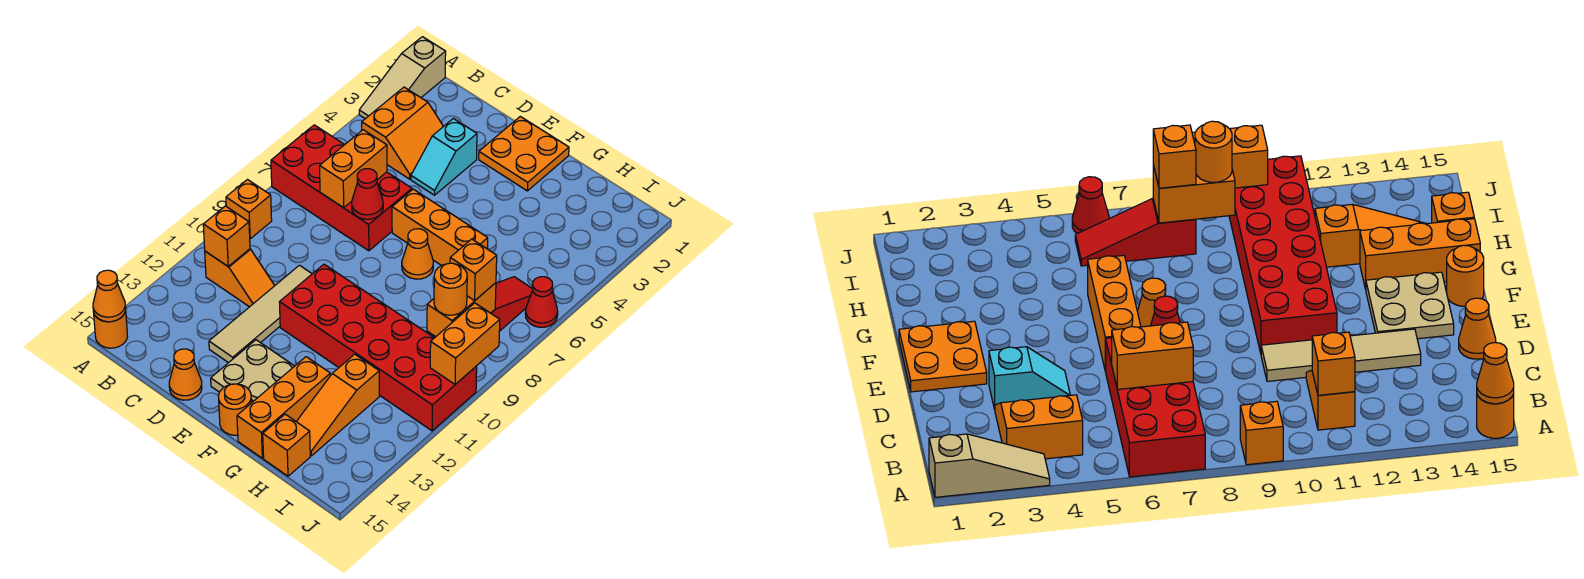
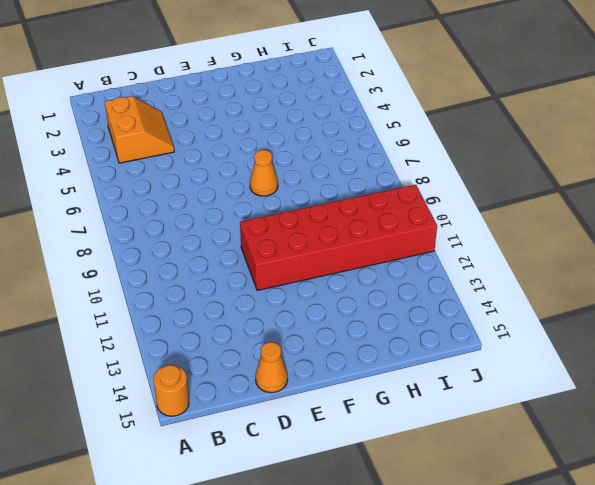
none -> tan 1x3 slope [359,37,446,119]
none -> red 2x4 brick [271,125,412,251]
none -> orange 1x1 brick [226,180,272,239]

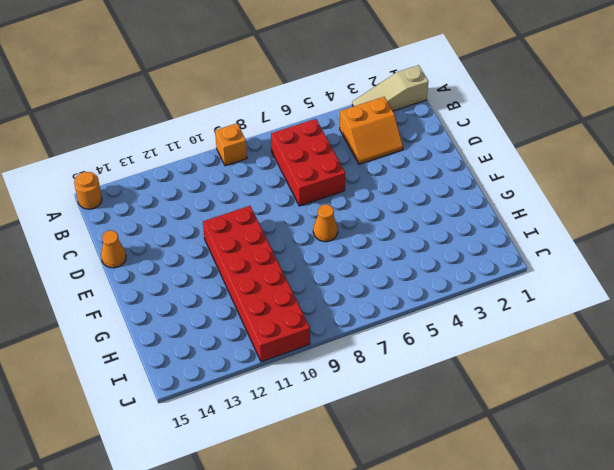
red 2x3 brick [271,119,345,206] -> red 2x4 brick [271,125,412,251]
none -> orange 1x2 slope [205,249,275,307]
none -> cyan 1x2 slope [411,118,477,195]
none -> tan 1x4 tile [209,265,312,363]

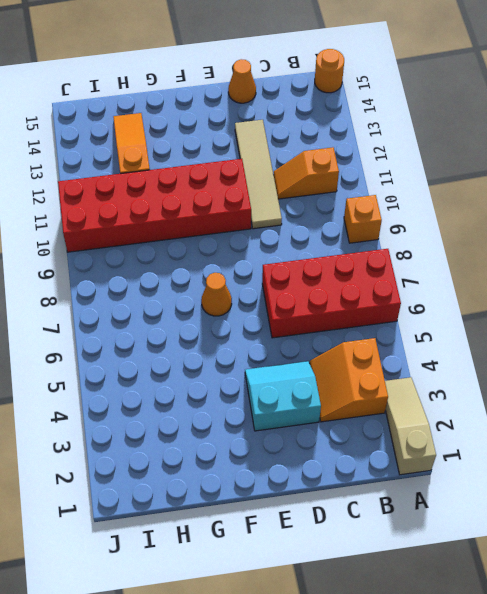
cyan 2x2 slope [245,361,321,431] -> cyan 1x2 slope [411,118,477,195]
none -> orange 2x2 plate [479,116,569,191]
none -> orange 1x3 brick [392,189,488,266]
none -> tan 2x2 plate [211,340,294,403]

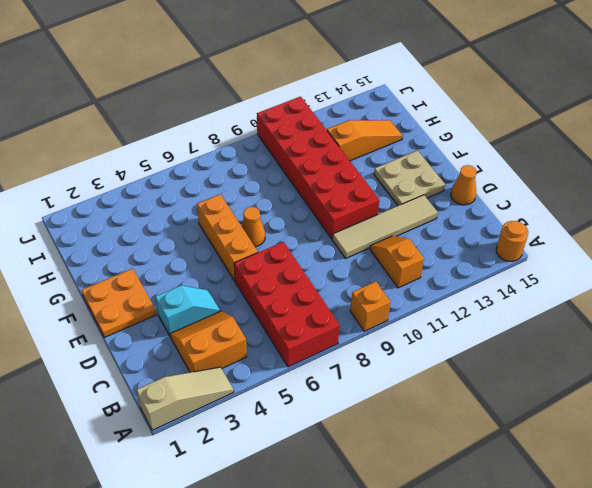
none -> orange 1x1 round brick [218,384,251,435]
none -> orange 1x3 brick [237,357,330,458]
none -> orange 1x1 brick [263,414,310,476]

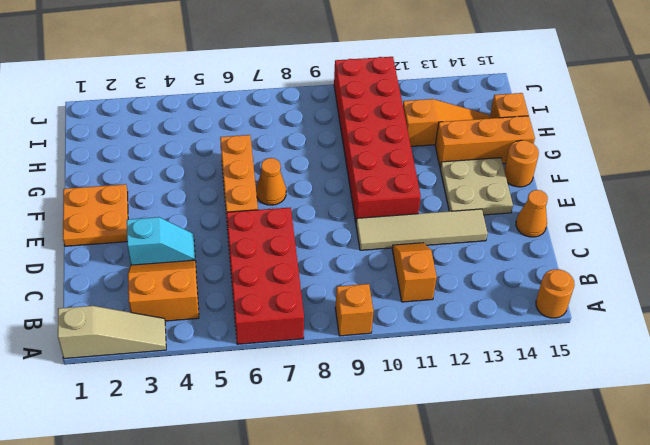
none -> red 1x3 slope [491,277,533,331]
none -> red 1x1 cone [525,277,558,327]
none -> orange 1x1 cone [93,270,126,322]

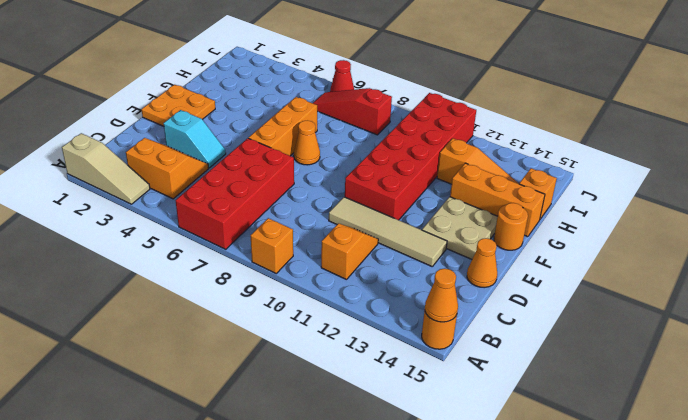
none -> orange 1x1 brick [203,206,250,266]
none -> orange 1x2 brick [320,130,387,208]
none -> red 1x1 cone [352,169,383,219]

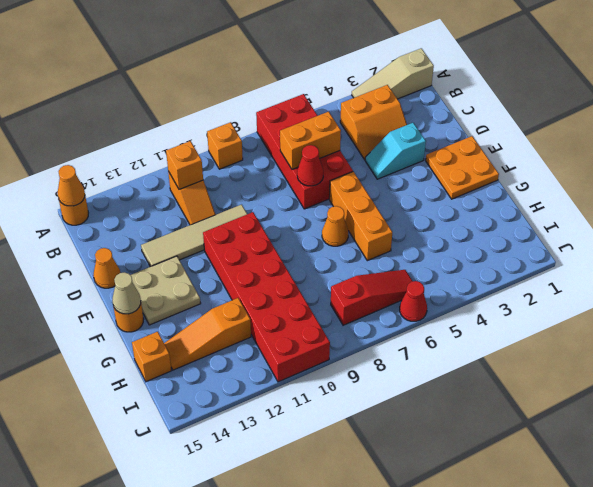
tan 1x1 cone [112,272,141,314] -> none
none -> orange 1x3 brick [237,357,330,458]
none -> orange 1x2 brick [427,283,496,337]
none -> orange 1x2 brick [430,303,500,384]

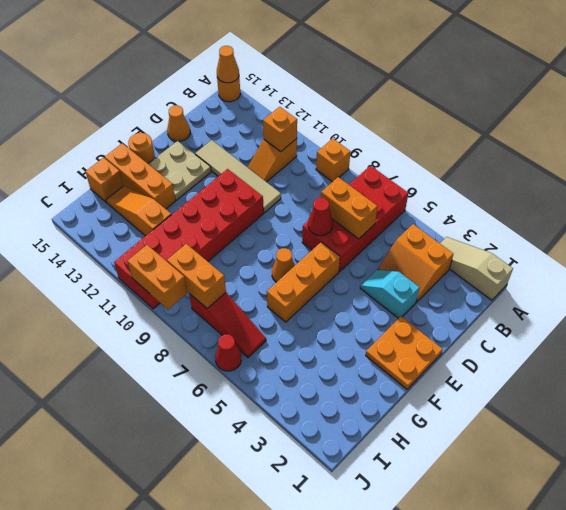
none -> orange 1x1 brick [450,239,497,301]
none -> orange 1x1 round brick [434,263,467,315]

